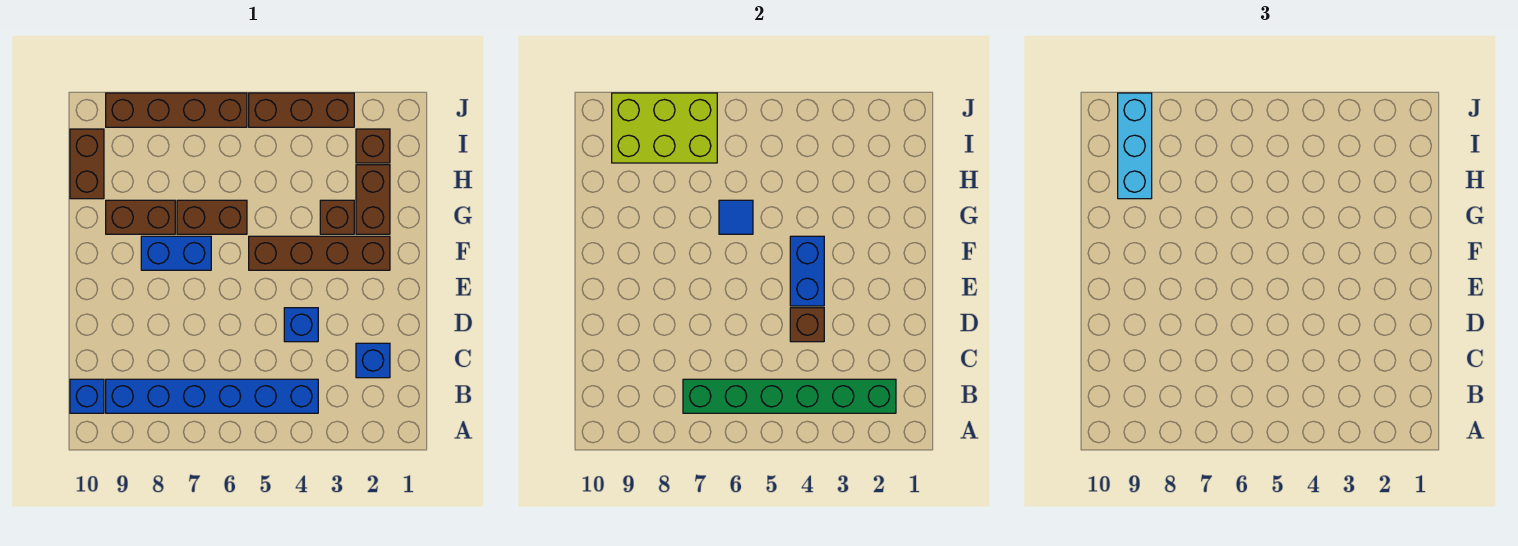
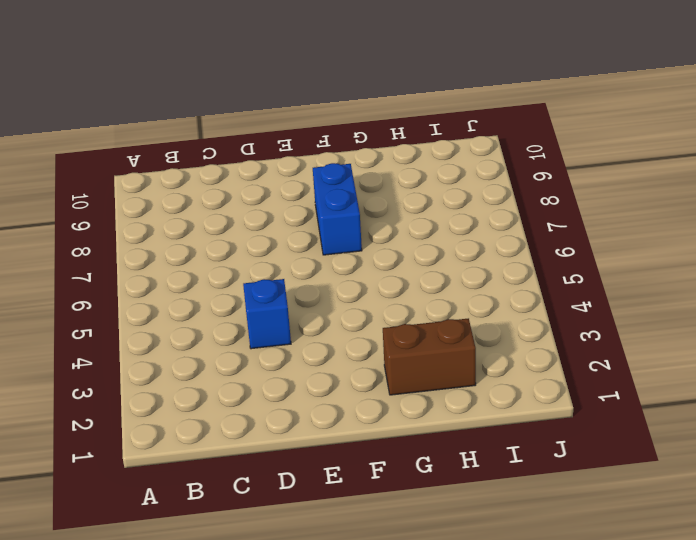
none -> blue 1x6 brick [106,379,318,413]
none -> blue 1x1 brick [70,379,104,413]
none -> blue 1x1 brick [356,343,390,378]

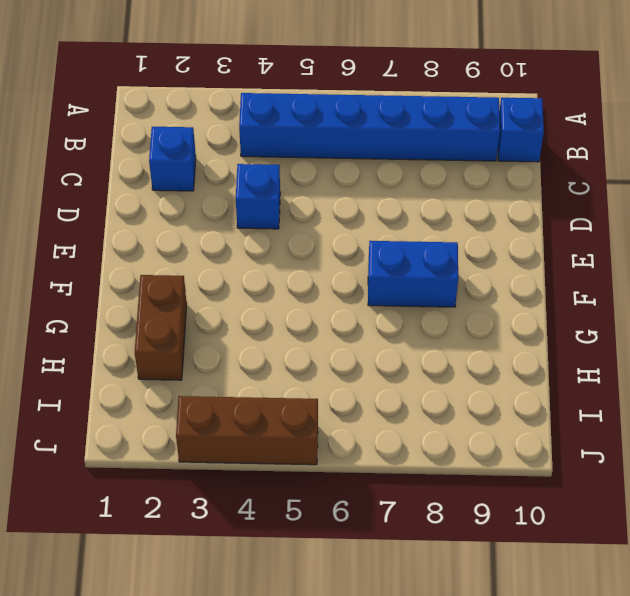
none -> brown 1x4 brick [249,236,390,270]
none -> brown 1x1 brick [320,200,354,234]
none -> brown 1x2 brick [177,200,247,234]

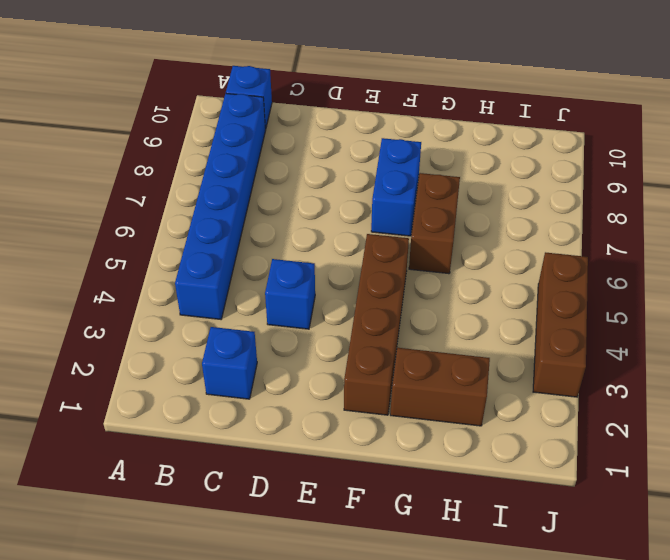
none -> brown 1x1 brick [320,200,354,234]
none -> brown 1x2 brick [106,200,175,234]
none -> brown 1x2 brick [70,129,104,199]

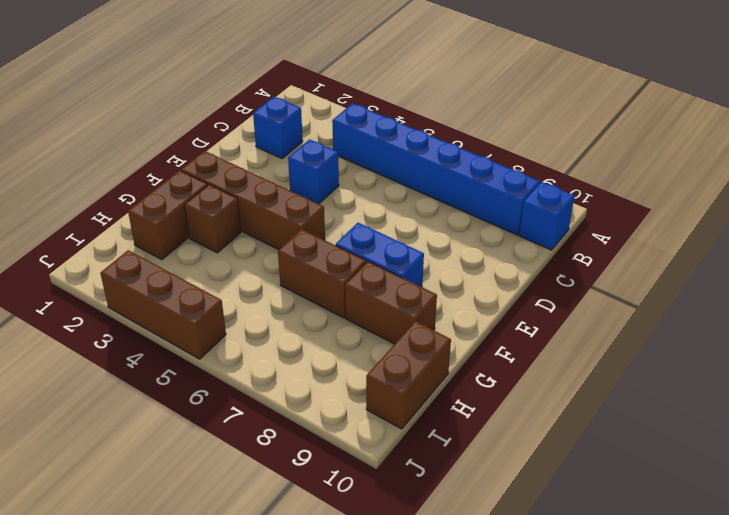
none -> brown 1x1 brick [356,129,390,163]
none -> brown 1x4 brick [106,93,247,127]
none -> green 1x6 brick [683,379,896,413]

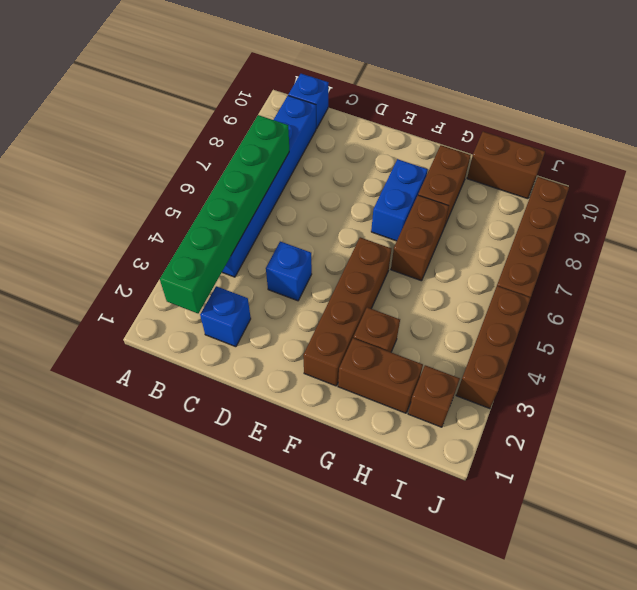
none -> brown 1x1 brick [790,308,824,342]
none -> blue 1x2 brick [790,236,824,306]
none -> blue 1x1 tile [719,200,753,234]

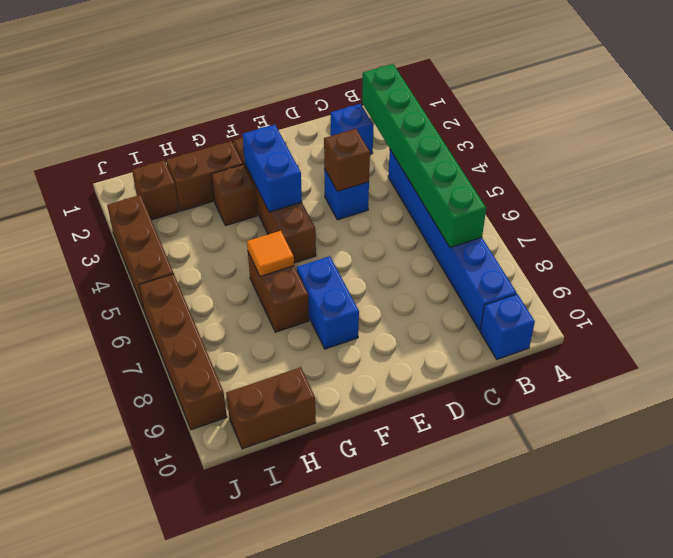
blue 1x2 brick [243,125,302,212] -> blue 1x2 brick turned to [790,236,824,306]
orange 1x1 tile [247,231,294,276] -> blue 1x1 tile [719,200,753,234]
none -> brown 1x2 brick [106,200,175,234]
none -> lime 2x3 brick [612,93,717,163]
none -> cyan 1x3 brick [1118,93,1152,199]

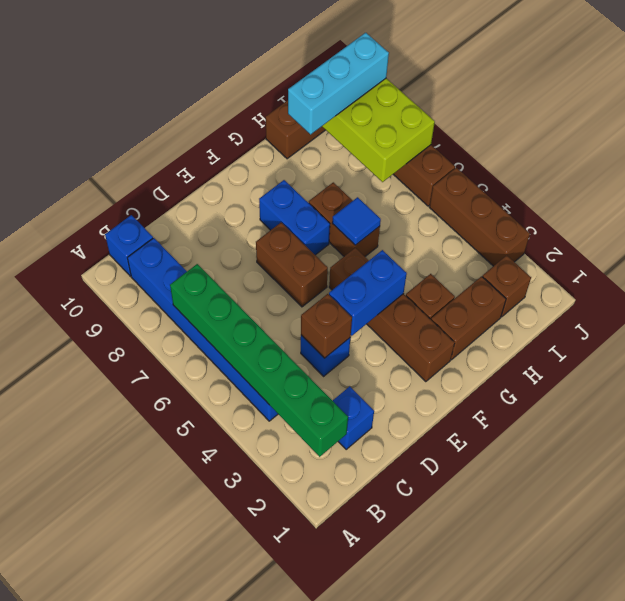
brown 1x2 brick [256,223,328,307] -> brown 1x2 brick moved to [106,200,175,234]

